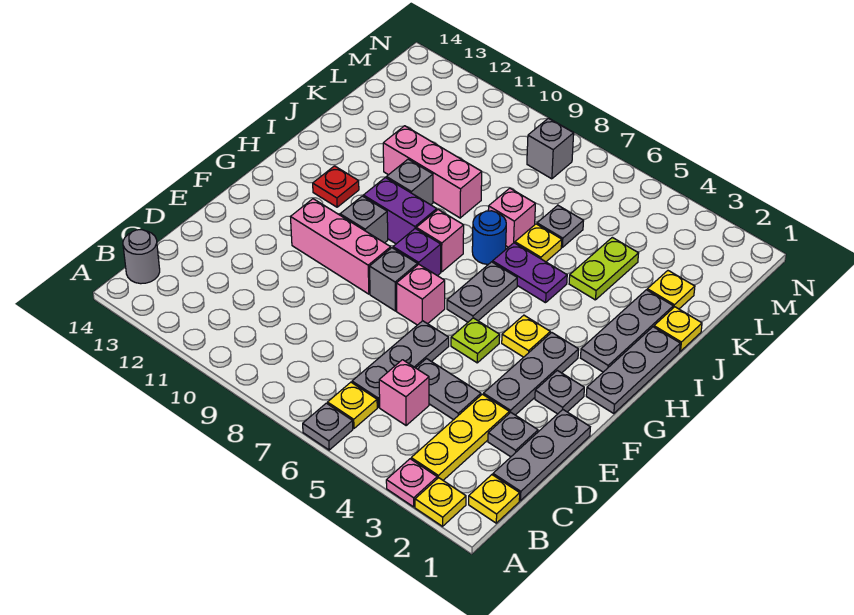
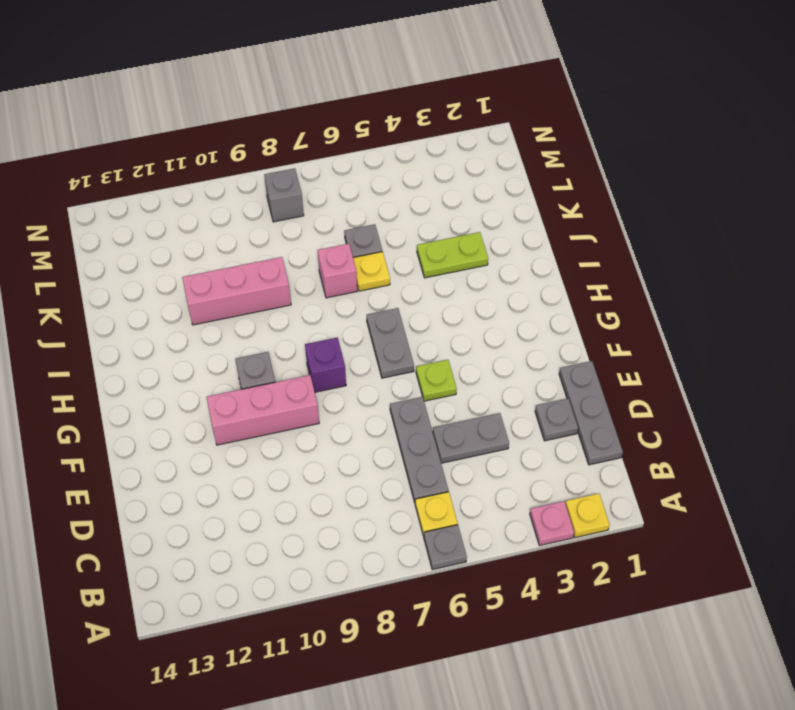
lime 1x2 plate [417,232,488,278] -> lime 1x2 plate turned to [569,237,639,300]
none -> yellow 1x1 plate [469,475,520,523]
none -> yellow 1x3 plate [411,394,509,480]
none -> grey 1x1 round brick [123,230,160,284]
none -> pink 1x1 brick [379,360,429,425]

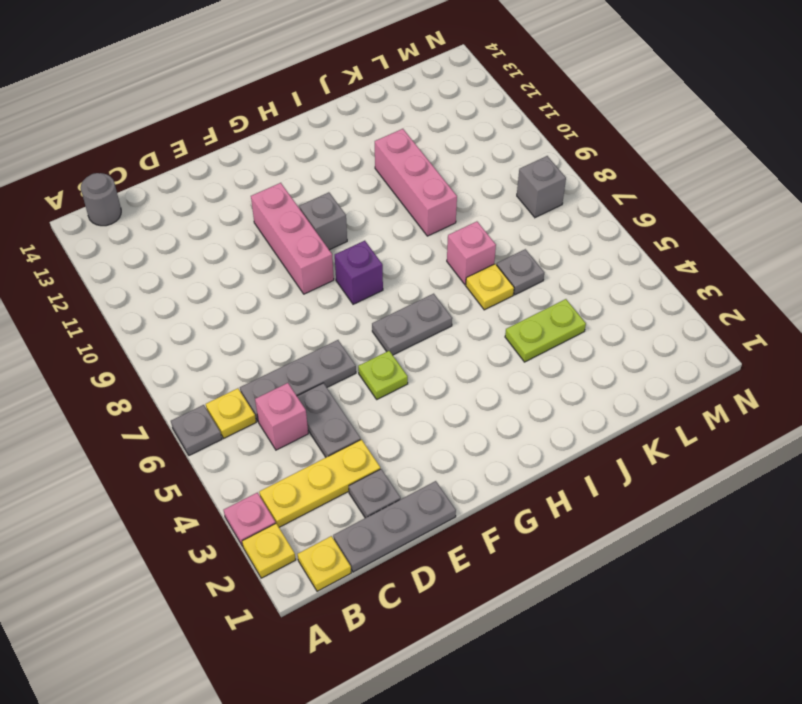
none -> grey 1x3 plate [483,332,579,415]
none -> grey 1x1 plate [535,370,584,414]
none -> pink 1x1 brick [396,265,445,325]
none -> grey 1x1 brick [370,248,418,311]

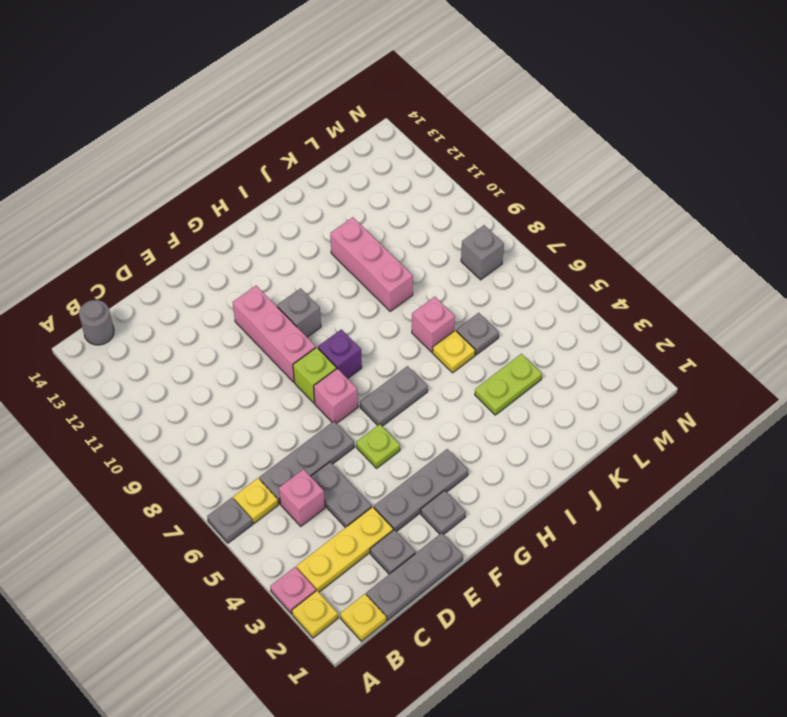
lime 1x1 brick [293,347,336,403] -> grey 1x1 brick [370,248,418,311]
none -> grey 1x3 plate [586,327,680,414]
none -> yellow 1x1 plate [502,315,550,357]
none -> grey 1x3 plate [581,290,673,372]
none -> pink 1x1 brick [416,210,464,272]

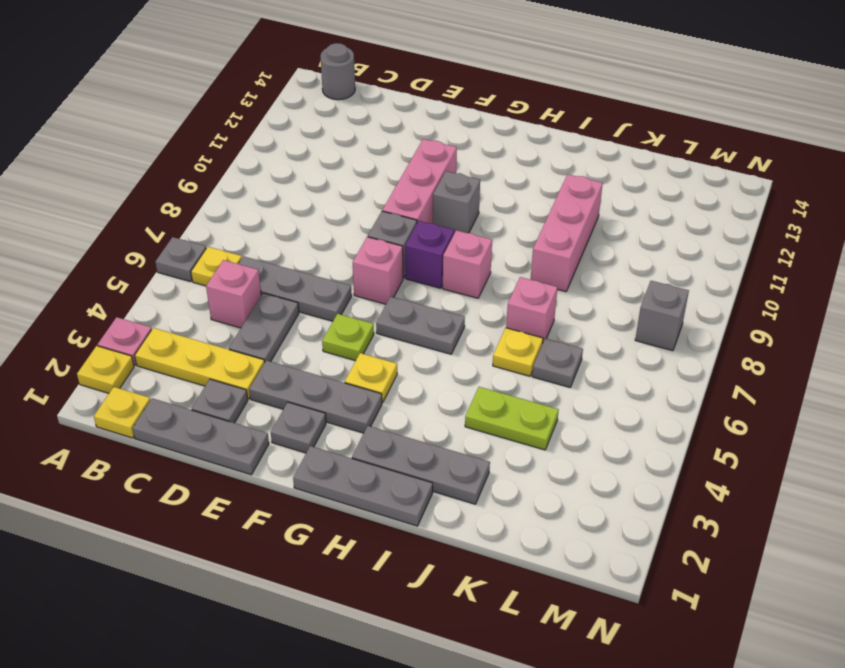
none -> purple 1x2 brick [363,178,437,244]
none -> red 1x1 plate [313,166,359,207]
none -> purple 1x2 plate [493,243,567,303]
none -> blue 1x1 round brick [472,211,506,264]

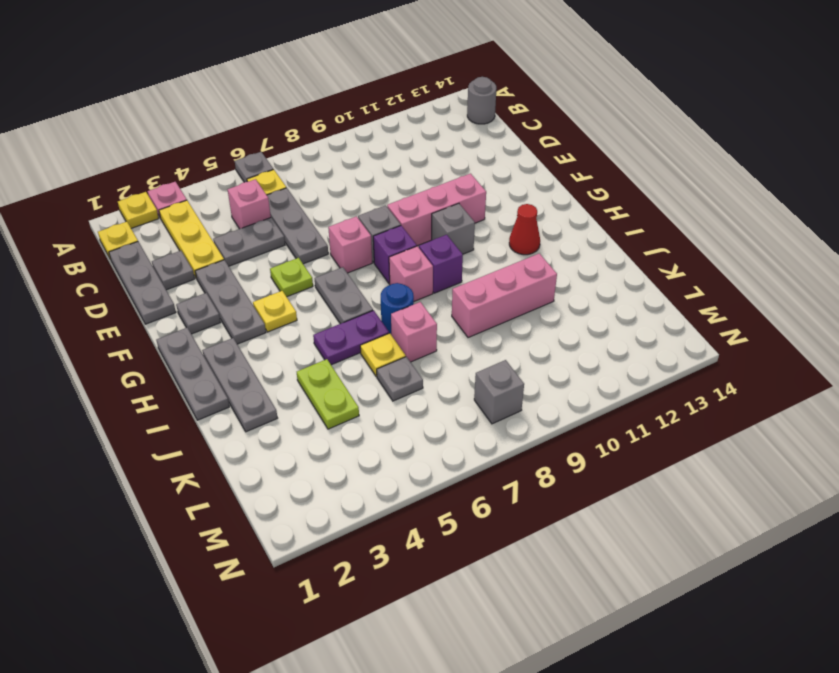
purple 1x1 brick [419,235,463,293] -> purple 1x2 brick [363,178,437,244]
red 1x1 cone [509,204,540,255] -> red 1x1 plate [313,166,359,207]
none -> grey 1x1 brick [386,159,433,205]
none -> yellow 1x1 plate [654,307,702,351]
none -> yellow 1x1 plate [647,271,695,309]

